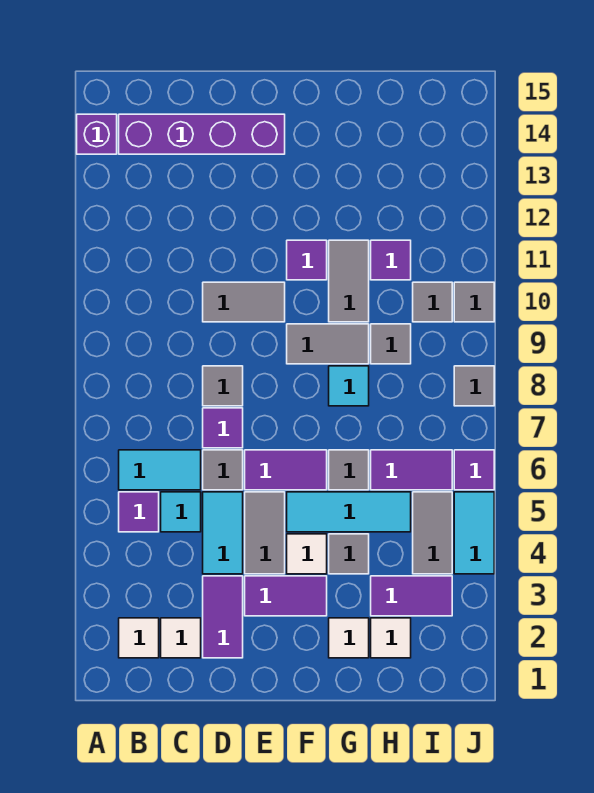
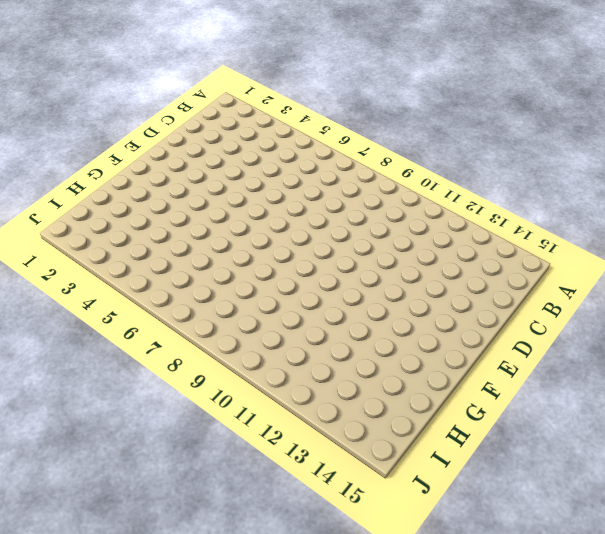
none -> purple 1x1 brick [77,114,117,154]
none -> white 1x1 tile [119,618,159,658]
none -> purple 1x1 tile [119,492,159,532]
none -> cyan 1x2 tile [119,450,201,490]

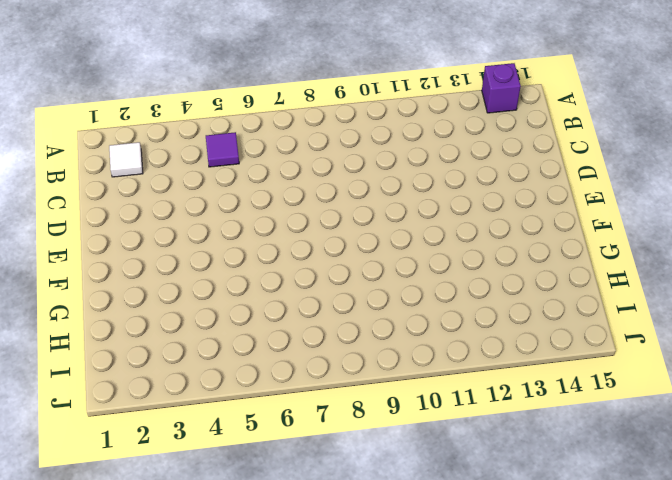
none -> cyan 1x2 tile [119,450,201,490]
none -> purple 1x4 brick [119,114,285,154]
none -> white 1x1 tile [161,618,201,658]
none -> cyan 1x1 tile [161,492,201,532]

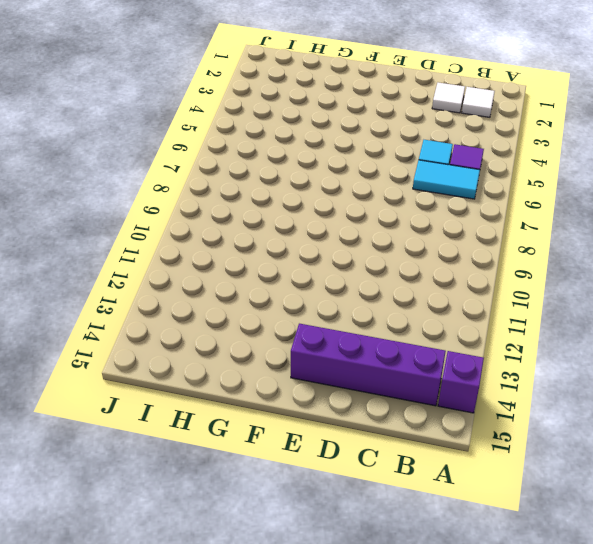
none -> purple 1x2 tile [203,576,243,658]
none -> cyan 1x2 tile [203,492,243,574]
none -> grey 1x1 tile [203,450,243,490]
none -> purple 1x1 tile [203,408,243,448]

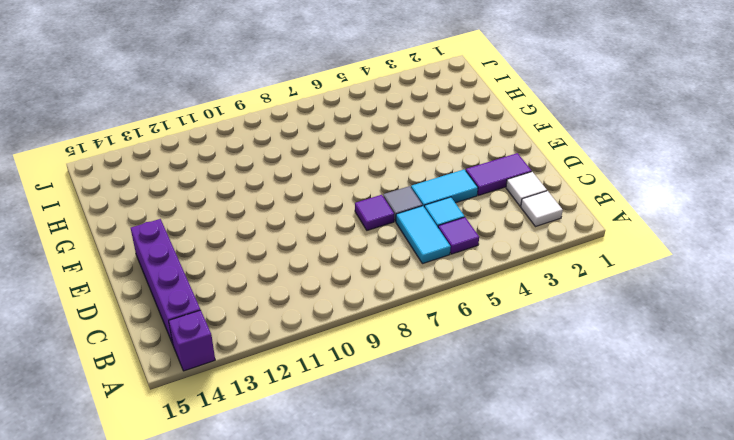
none -> grey 1x1 tile [203,366,243,406]
none -> grey 1x2 tile [203,282,285,322]
none -> purple 1x2 tile [245,576,327,616]
none -> grey 1x2 tile [245,492,285,574]

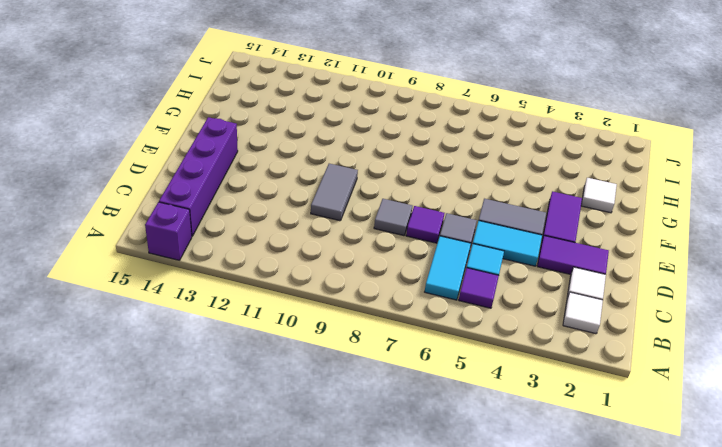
none -> purple 1x2 tile [245,450,327,490]
none -> white 1x1 tile [287,534,327,574]
none -> cyan 1x3 tile [287,492,411,532]
none -> grey 1x2 tile [287,324,369,364]

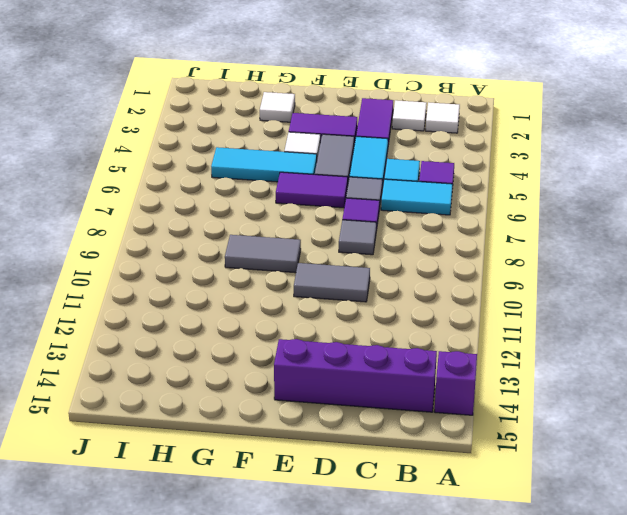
none -> purple 1x1 tile [287,240,327,280]
none -> grey 1x1 tile [329,534,369,574]
none -> grey 1x1 tile [329,450,369,490]
none -> cyan 1x1 tile [329,366,369,406]

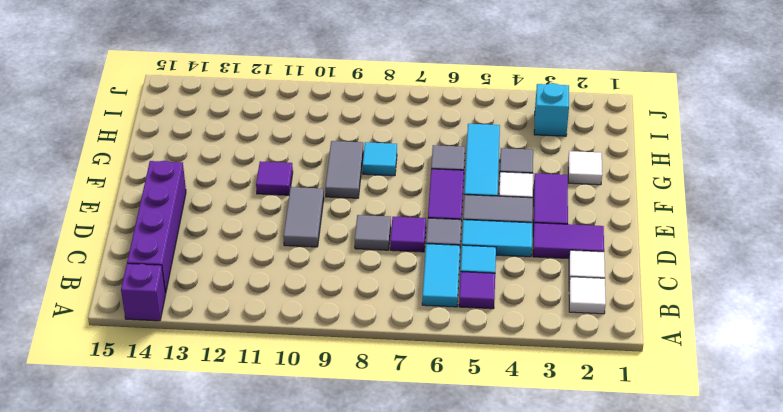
cyan 1x1 brick [534,83,569,136] -> purple 1x2 tile [371,576,452,616]
none -> grey 1x2 tile [329,240,369,322]
none -> white 1x1 tile [371,618,411,658]
none -> purple 1x2 tile [371,450,452,490]
none -> grey 1x1 tile [371,324,411,364]

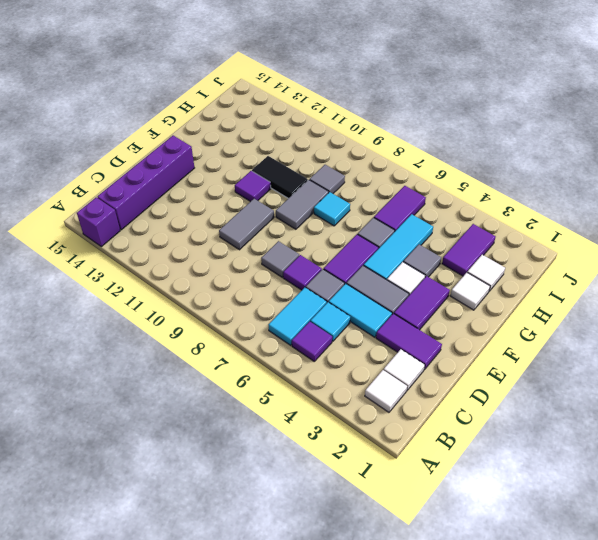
black 1x2 tile [252,156,308,198] -> grey 1x2 tile [329,240,369,322]
none -> purple 1x1 tile [371,240,411,280]
none -> grey 1x2 tile [413,492,452,574]
none -> grey 1x1 tile [413,282,452,322]
none -> cyan 1x2 tile [454,492,494,574]

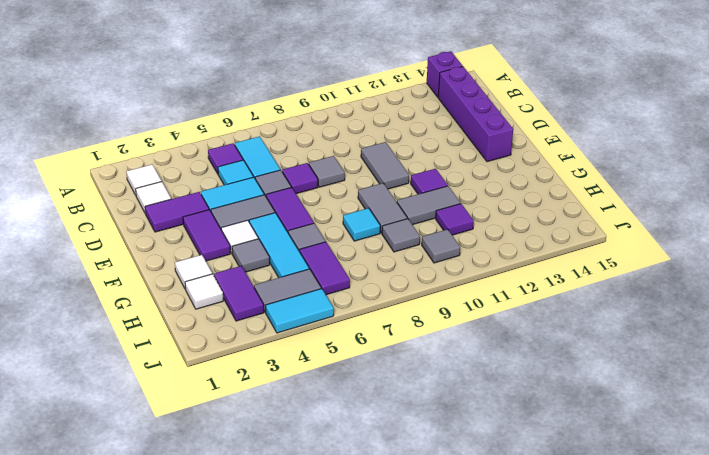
none -> purple 1x1 tile [454,450,494,490]
none -> grey 1x1 tile [454,366,494,406]
none -> grey 1x1 tile [454,282,494,322]

